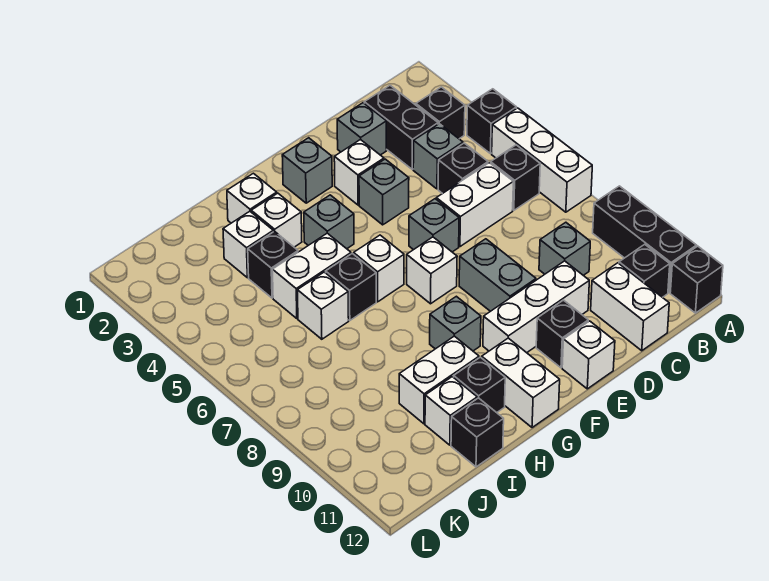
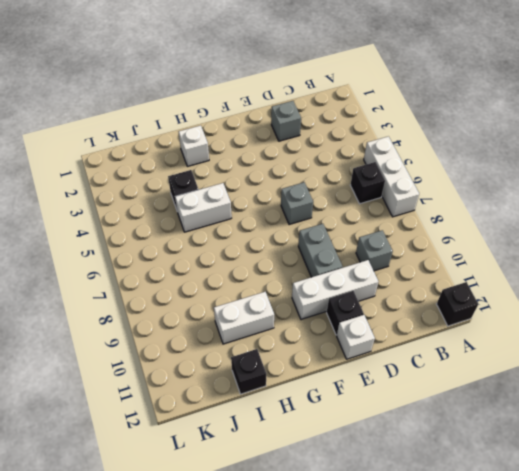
none -> black 1x1 brick [467,89,516,154]
none -> black 1x3 brick [593,186,697,293]
none -> black 1x1 brick [416,87,465,139]
none -> black 1x1 brick [619,244,670,297]

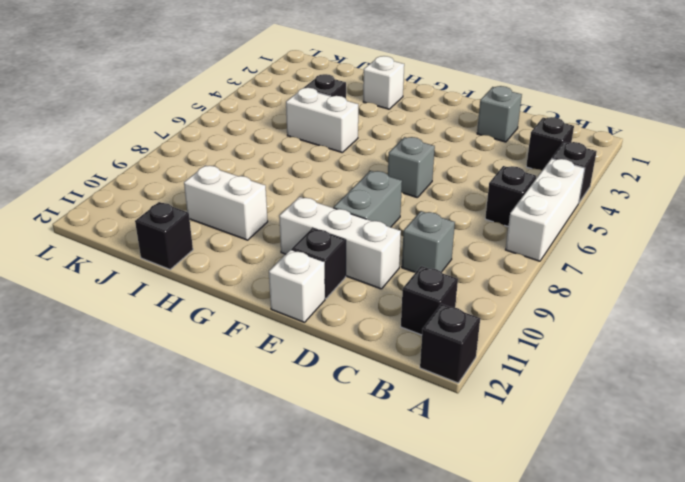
none -> black 1x3 brick [593,186,697,293]
none -> black 1x2 brick [364,86,438,169]
none -> grey 1x1 brick [413,124,463,189]
none -> black 1x1 brick [438,143,488,194]

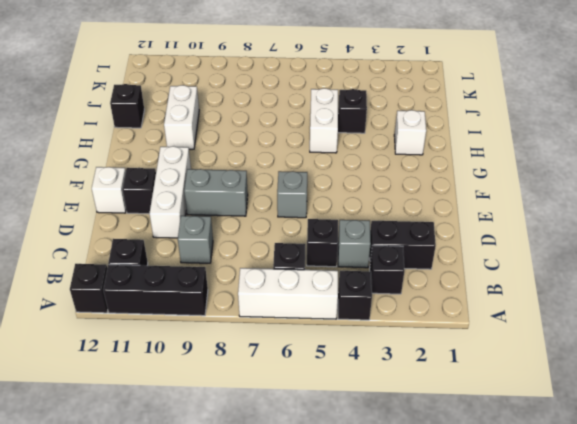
none -> white 1x2 brick [436,163,513,247]
none -> white 1x2 brick [591,263,669,351]
none -> grey 1x1 brick [337,103,386,155]
none -> white 1x1 brick [334,139,384,205]

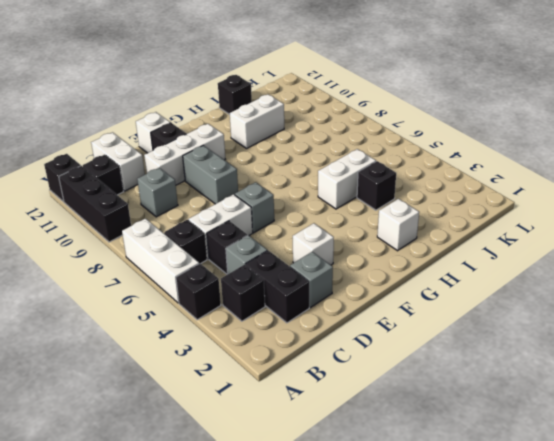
none -> grey 1x1 brick [359,159,409,225]
none -> grey 1x1 brick [282,138,332,203]
none -> white 1x1 brick [407,237,457,304]
none -> grey 1x1 brick [304,195,354,249]

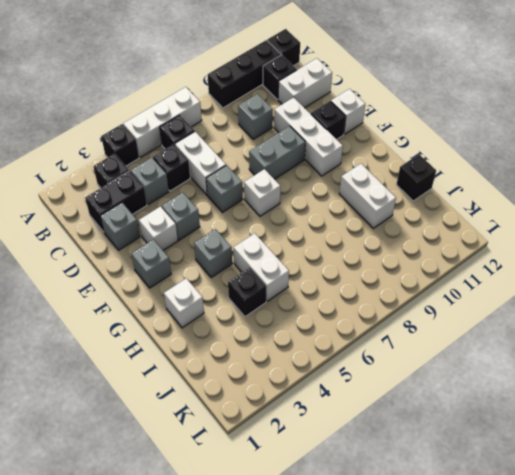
none -> white 1x1 brick [354,235,404,302]
none -> grey 1x1 brick [430,296,481,351]
none -> white 1x2 brick [482,338,560,428]
none -> white 1x1 brick [251,193,302,247]

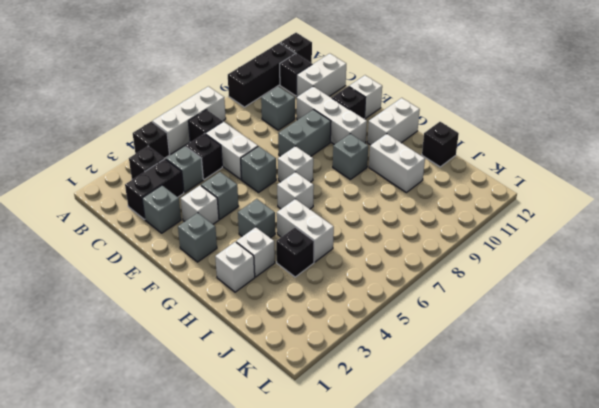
none -> black 1x1 brick [326,254,376,320]
none -> black 1x1 brick [454,357,505,413]
none -> white 1x1 brick [223,211,273,278]
none -> white 1x1 brick [297,272,349,339]

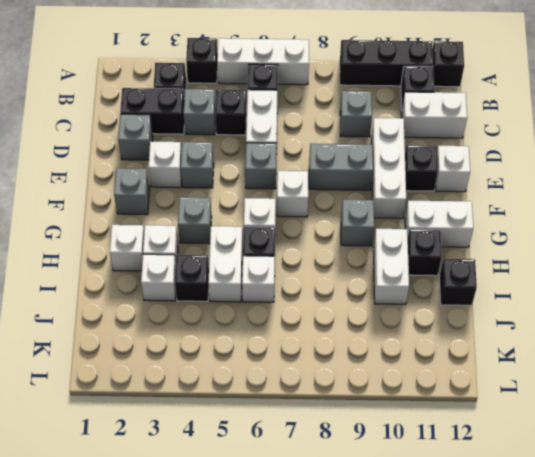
none -> white 1x1 brick [425,377,477,445]

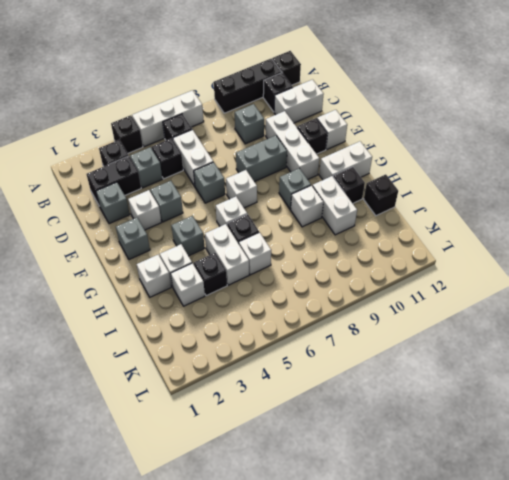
white 1x1 brick [291,185,323,227] -> white 1x1 brick moved to [425,377,477,445]

